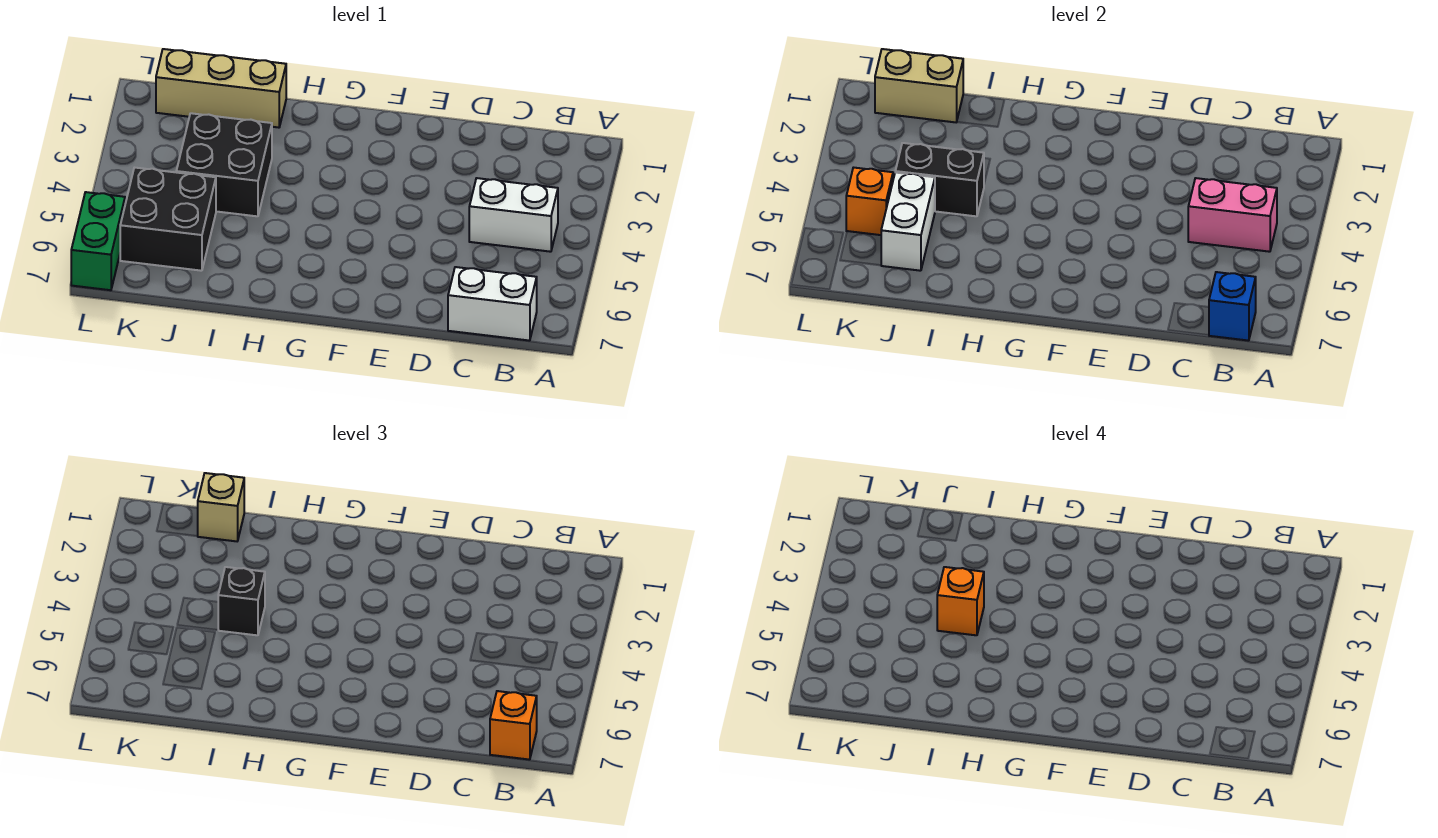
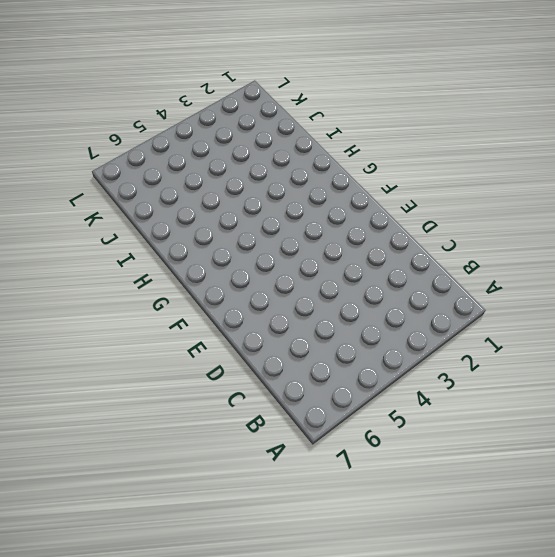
none -> white 1x2 brick [469,178,558,252]
none -> white 1x2 brick [448,267,537,341]
none -> tan 1x3 brick [156,49,286,128]

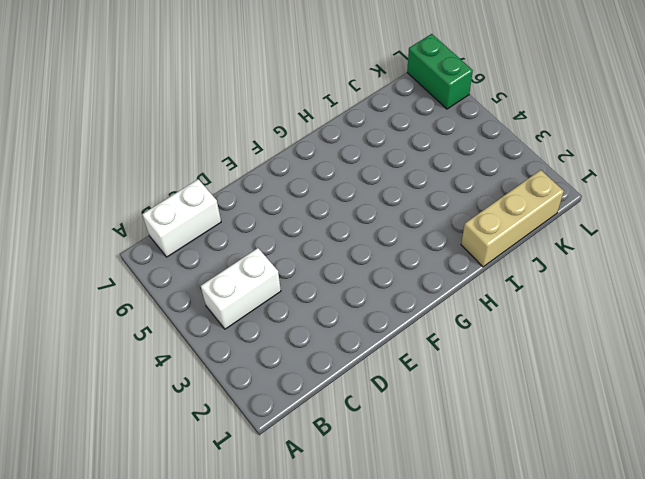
none -> black 2x2 brick [176,113,272,216]
none -> black 2x2 brick [120,168,216,271]
none -> pink 1x2 brick [1188,178,1277,252]

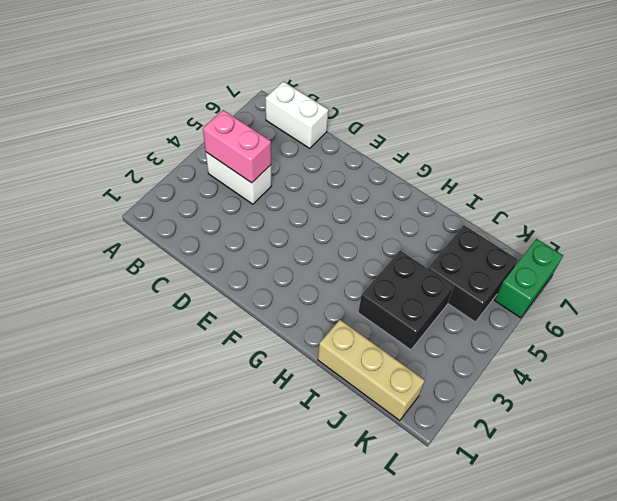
none -> blue 1x1 brick [1209,272,1256,341]
none -> black 1x2 brick [895,143,984,216]
none -> tan 1x2 brick [875,49,963,122]

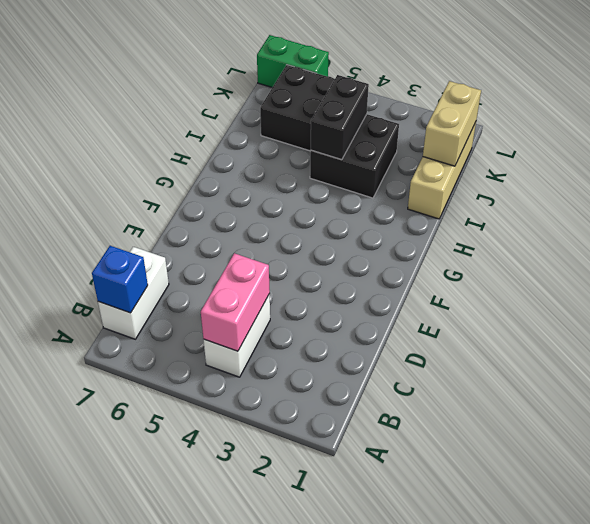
none -> white 1x2 brick [881,173,935,271]
none -> orange 1x1 brick [846,168,893,235]
none -> orange 1x1 brick [490,691,537,760]

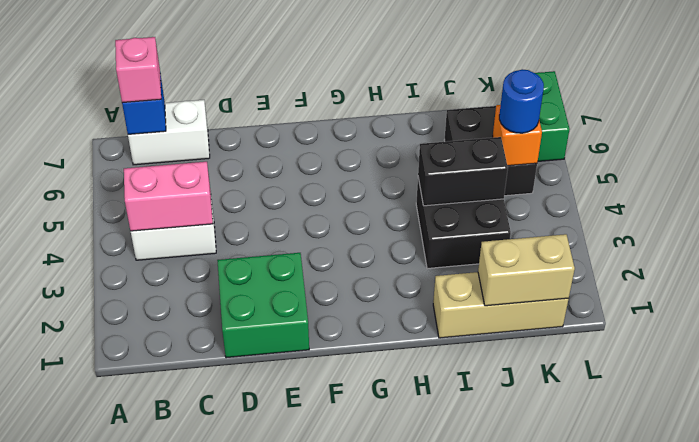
pink 1x1 brick [115,37,161,103] -> orange 1x1 brick [490,691,537,760]
green 2x2 brick [217,253,309,358] -> none
blue 1x1 round brick [499,69,544,133] -> none
none -> white 1x2 brick [881,173,935,271]
none -> black 1x1 brick [218,567,265,635]
none -> tan 1x1 brick [198,473,244,541]

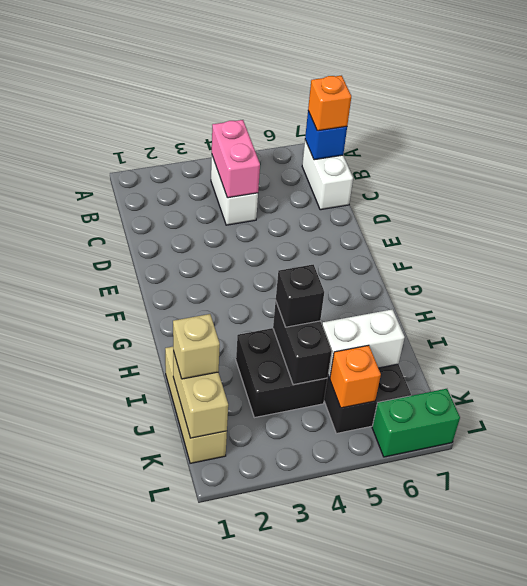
none -> orange 1x1 brick [937,567,984,635]

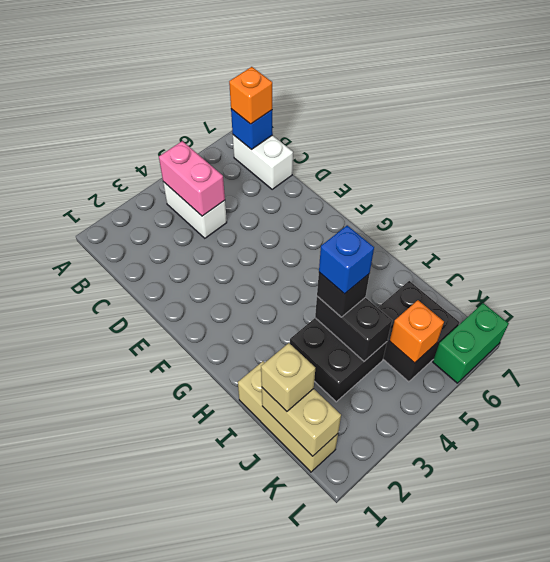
blue 1x1 brick [319,225,374,294] -> orange 1x1 brick [937,567,984,635]
none -> white 1x2 brick [881,173,935,271]

